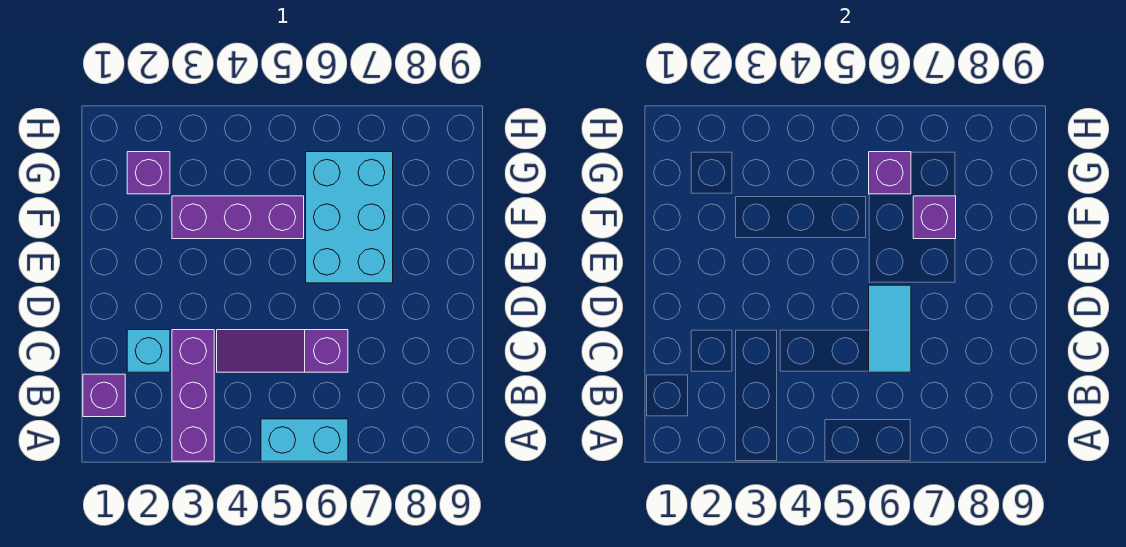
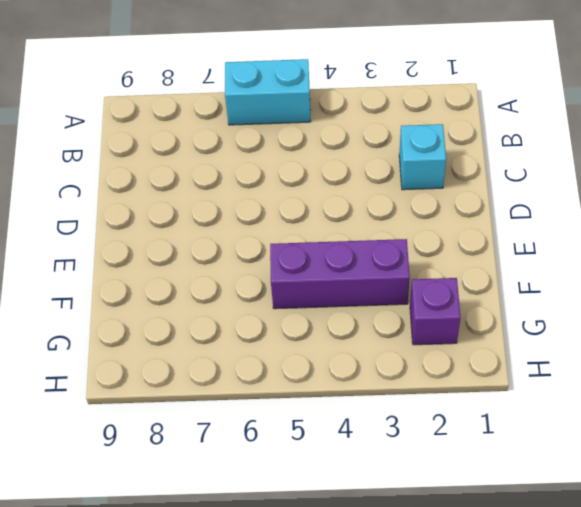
none -> purple 1x3 brick [172,330,214,461]
none -> purple 1x1 brick [83,374,125,417]

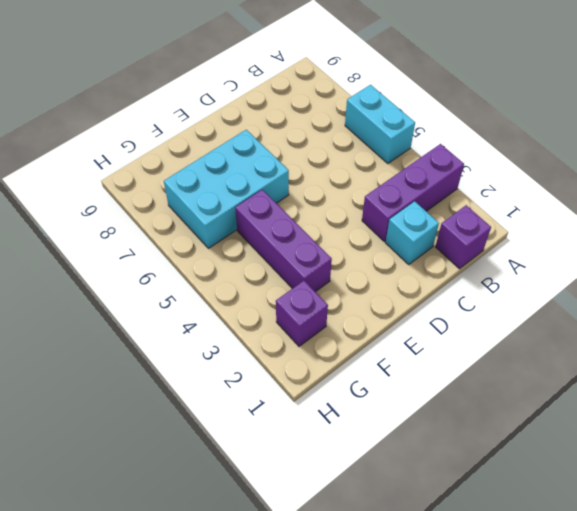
none -> purple 1x3 slope [217,330,348,372]
none -> cyan 1x2 tile [869,285,911,372]

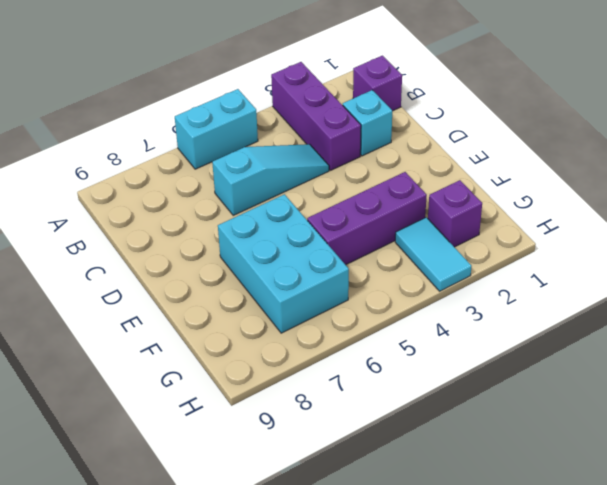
cyan 1x3 slope [212,144,329,215] -> purple 1x3 slope [217,330,348,372]
cyan 1x2 tile [395,217,471,291] -> cyan 1x2 tile moved to [869,285,911,372]
none -> purple 1x1 brick [913,196,956,239]
none -> purple 1x1 brick [869,152,911,194]

